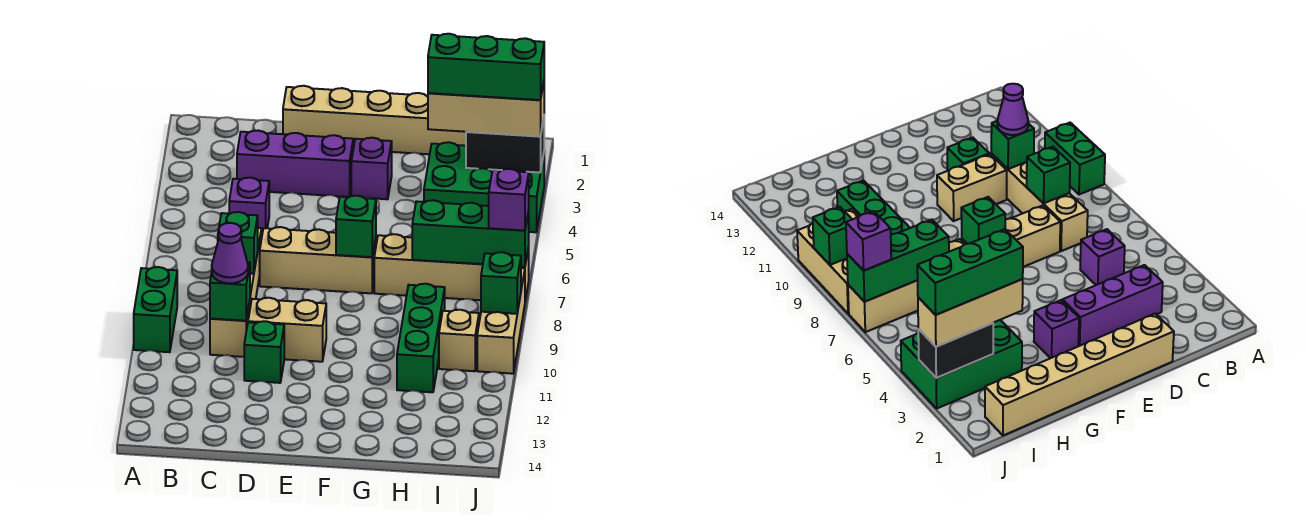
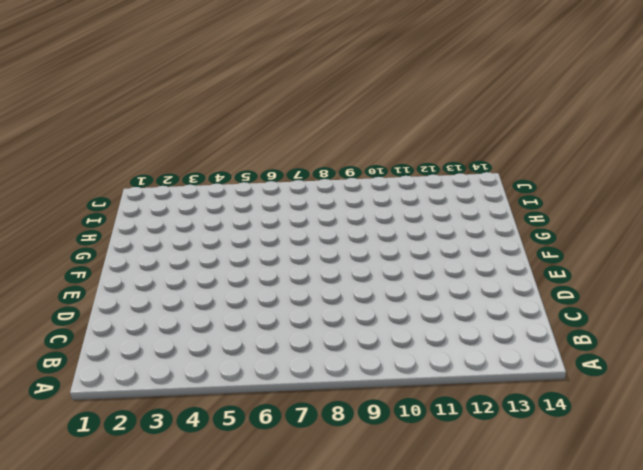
none -> green 1x2 brick [134,267,177,352]
none -> purple 1x3 brick [237,131,353,197]
none -> purple 1x1 brick [229,178,269,233]

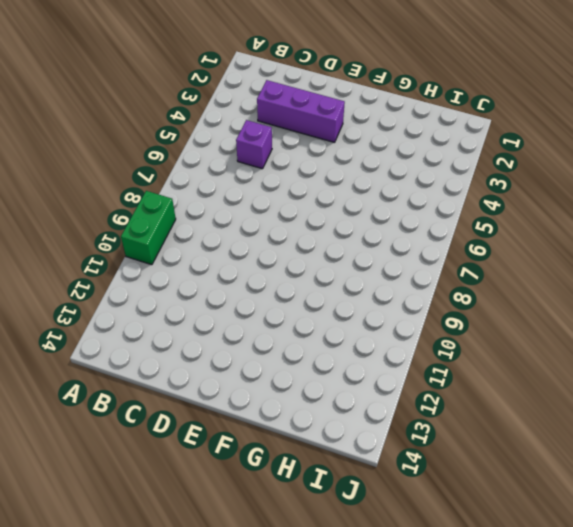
none -> tan 1x4 brick [210,228,262,357]
none -> tan 1x6 brick [283,86,466,154]
none -> tan 1x3 brick [260,227,376,293]

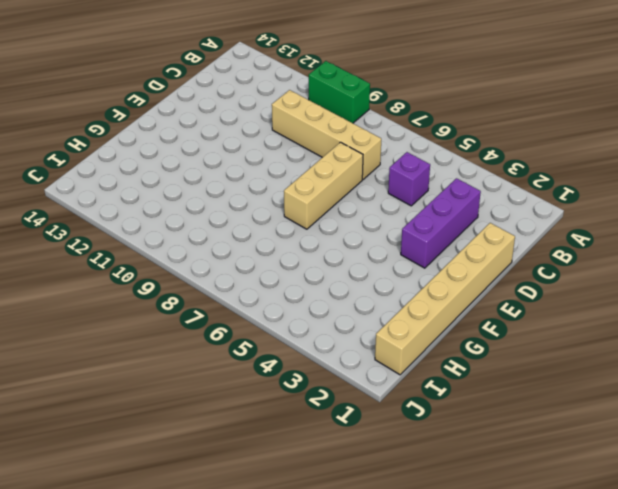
none -> tan 1x2 brick [248,298,326,362]
none -> green 1x1 brick [244,321,284,383]
none -> purple 1x1 brick [351,138,392,199]

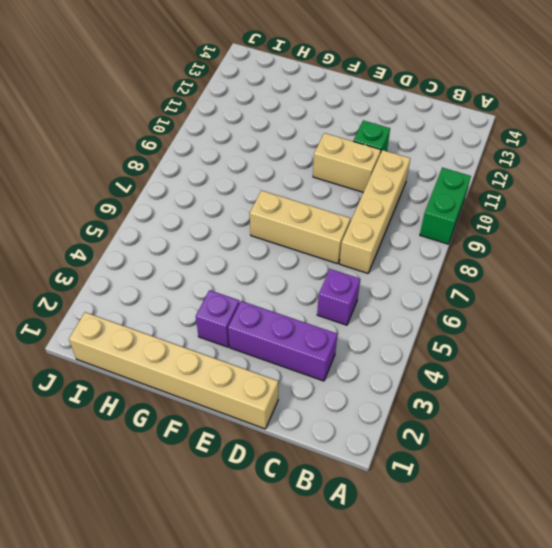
none -> tan 1x4 brick [374,234,529,301]
none -> green 2x3 brick [424,142,544,232]
none -> green 1x3 brick [397,284,445,392]

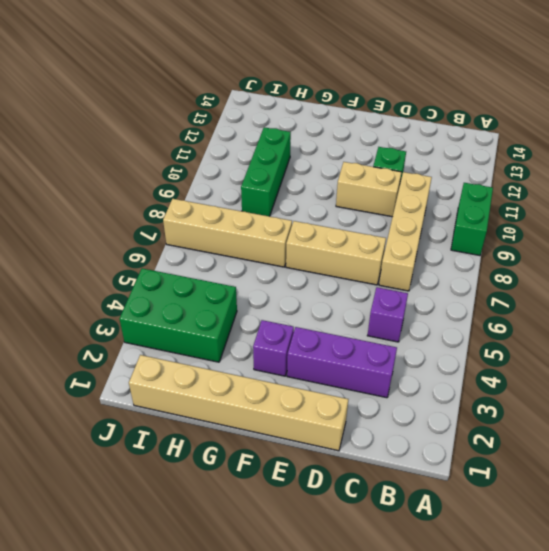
none -> tan 1x1 brick [439,310,479,371]
none -> tan 1x3 brick [477,268,525,374]
none -> green 1x1 brick [218,212,258,274]

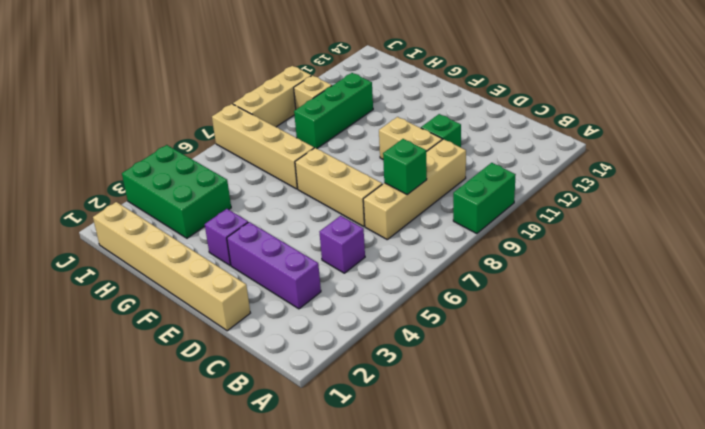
none -> green 1x1 brick [210,262,250,321]
none -> green 1x1 brick [336,196,376,257]
none -> green 1x3 brick [412,200,529,267]

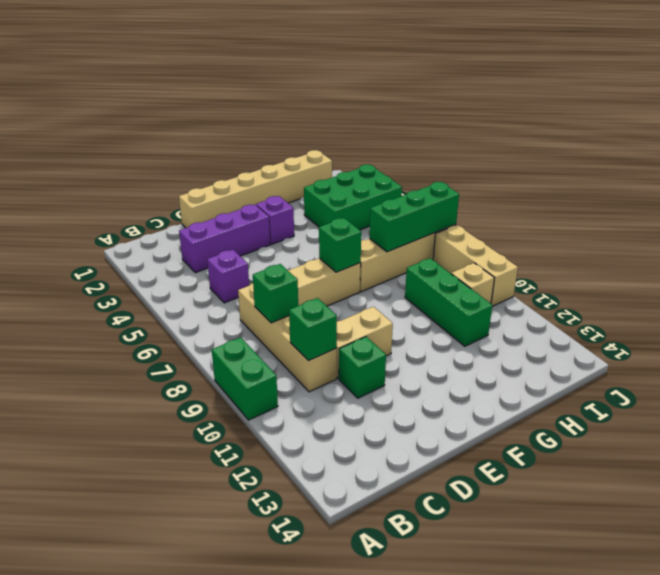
none -> black 1x2 brick [466,118,544,173]
none -> green 1x1 brick [481,252,521,314]
none -> purple 1x1 cone [212,223,248,283]

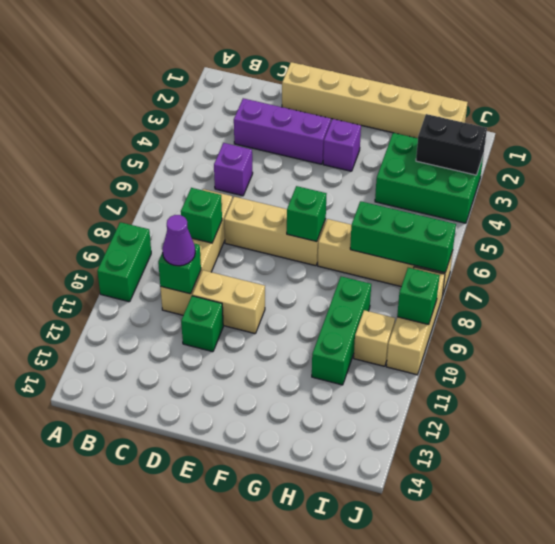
none -> tan 1x3 brick [428,82,544,136]
none -> purple 1x1 brick [489,169,529,230]
none -> green 1x3 brick [428,34,544,100]

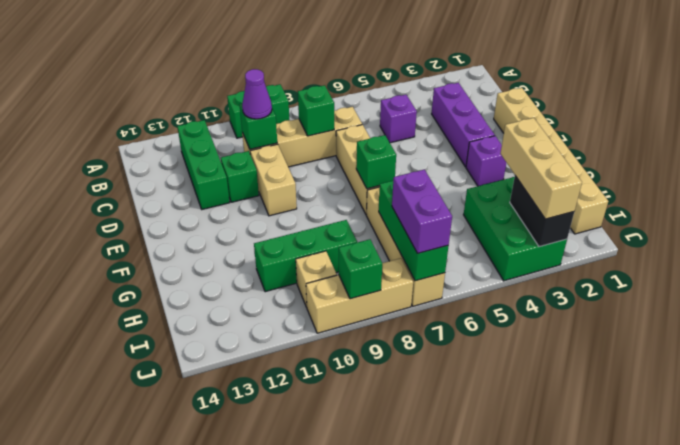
green 1x3 brick [177,120,230,209] -> green 1x3 brick moved to [428,34,544,100]
purple 1x2 brick [392,170,452,253] -> purple 1x1 brick [489,169,529,230]

